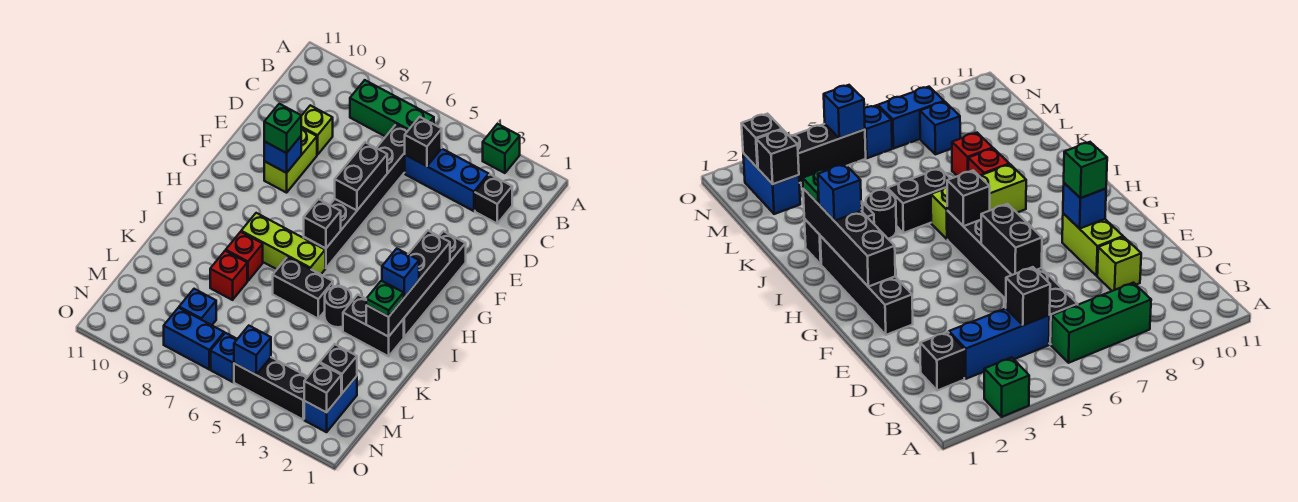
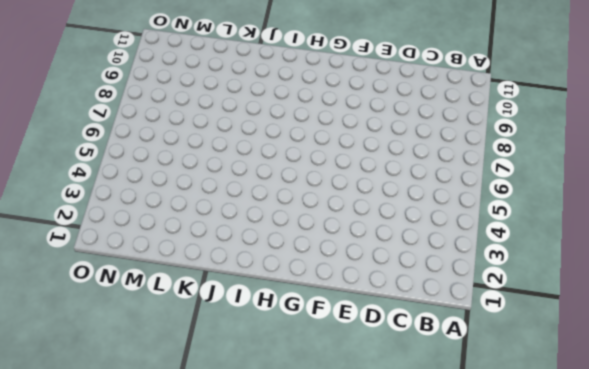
none -> green 1x1 brick [483,124,520,173]
none -> green 1x3 brick [350,80,434,137]
none -> black 1x1 brick [475,175,512,223]
none -> blue 1x3 brick [405,149,489,211]

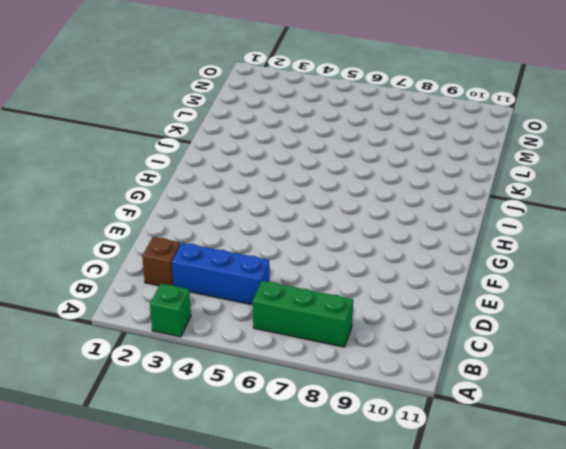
brown 1x1 brick [142,237,181,286] -> black 1x1 brick [475,175,512,223]
none -> black 1x6 brick [304,124,408,268]
none -> lime 1x1 brick [301,105,333,155]
none -> lime 1x2 brick [264,128,317,193]
none -> black 1x4 brick [404,231,466,337]

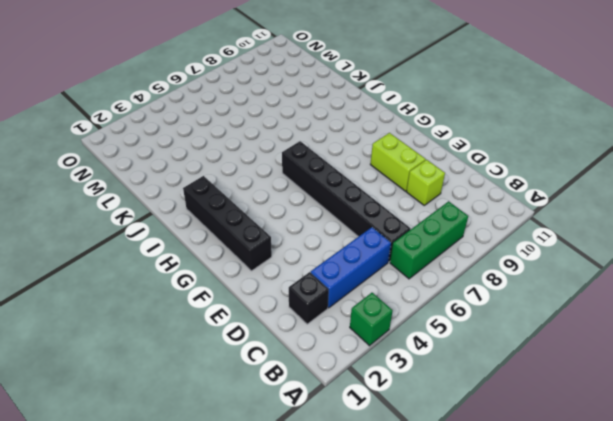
none -> lime 1x3 brick [241,213,325,274]
none -> black 1x2 brick [343,295,404,356]
none -> black 1x1 round brick [325,286,351,327]
none -> black 1x2 brick [273,257,333,318]

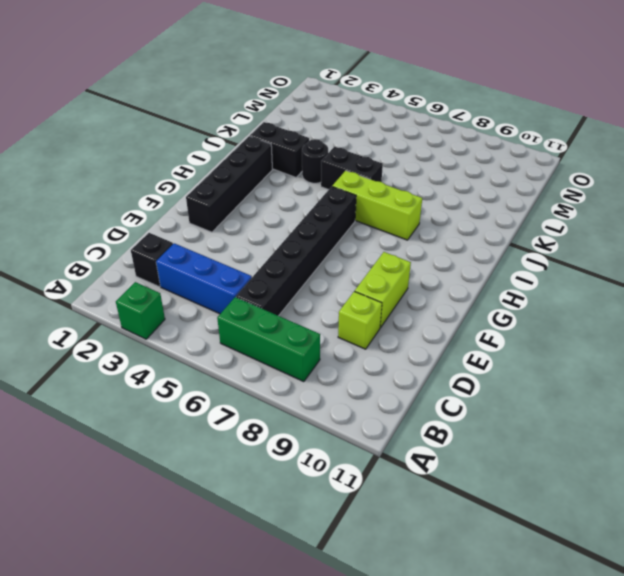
none -> red 1x1 brick [226,232,263,281]
none -> red 1x1 brick [210,251,247,300]
none -> blue 1x2 brick [304,376,357,432]
none -> blue 1x1 brick [179,289,216,325]

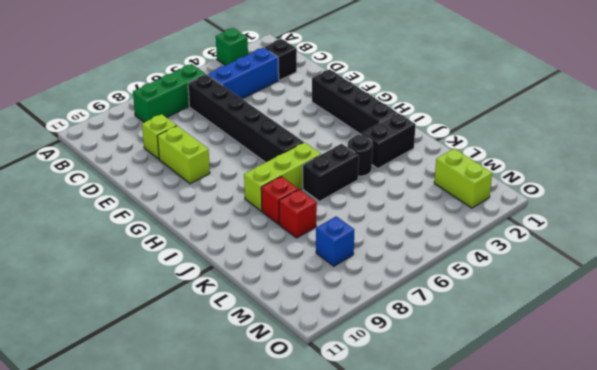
lime 1x2 brick [434,149,492,208] -> blue 1x2 brick [304,376,357,432]
none -> black 1x3 brick [234,357,307,420]
none -> blue 1x1 brick [211,333,237,382]
none -> blue 1x2 brick [164,308,224,369]
none -> black 1x1 brick [405,117,442,166]

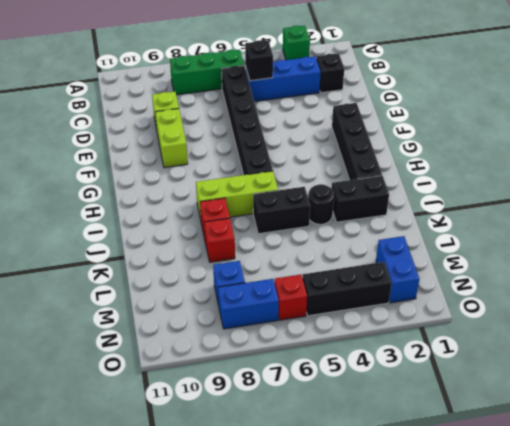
red 1x1 brick [275,275,307,320] -> blue 1x1 brick [211,333,237,382]
none -> black 1x2 brick [335,142,387,210]
none -> blue 1x1 brick [264,136,301,173]
none -> black 1x4 brick [366,231,450,337]
none -> black 1x1 brick [304,199,341,249]

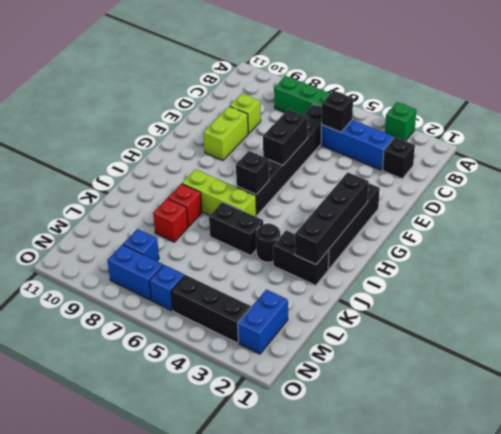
none -> blue 1x1 brick [264,136,301,173]
none -> black 1x1 brick [320,344,357,393]
none -> black 1x1 brick [304,363,341,413]
none -> blue 1x1 brick [234,326,271,375]

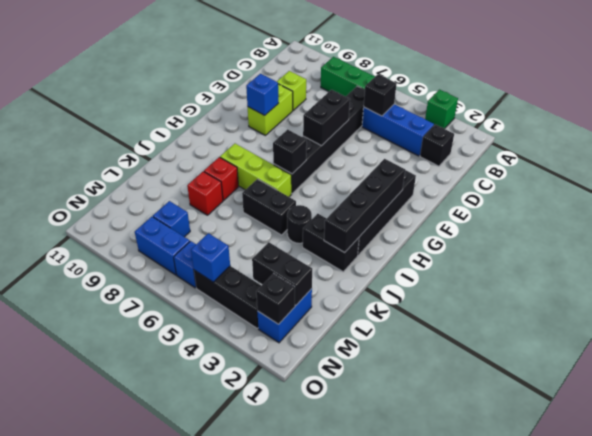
black 1x2 brick [252,242,312,305] -> black 1x1 brick [320,344,357,393]
none -> green 1x1 brick [264,104,301,153]
none -> blue 1x1 brick [382,249,419,298]
none -> green 1x1 plate [366,281,404,317]

